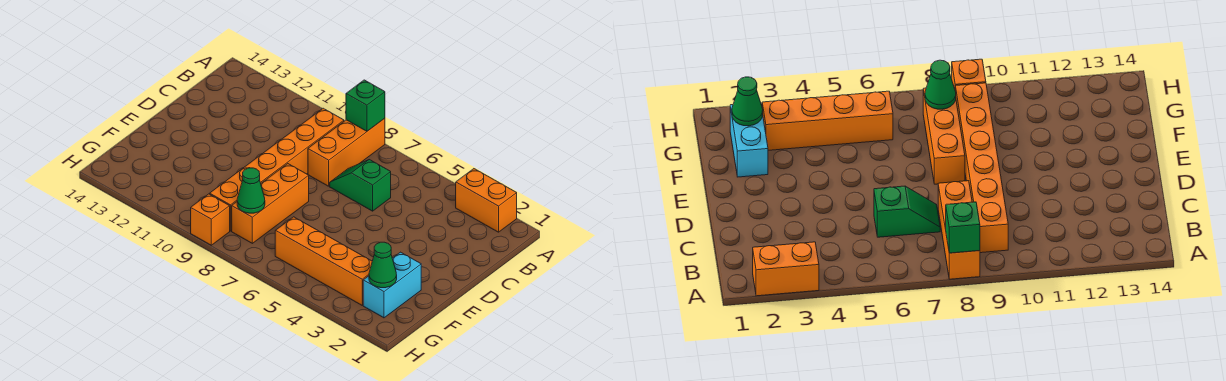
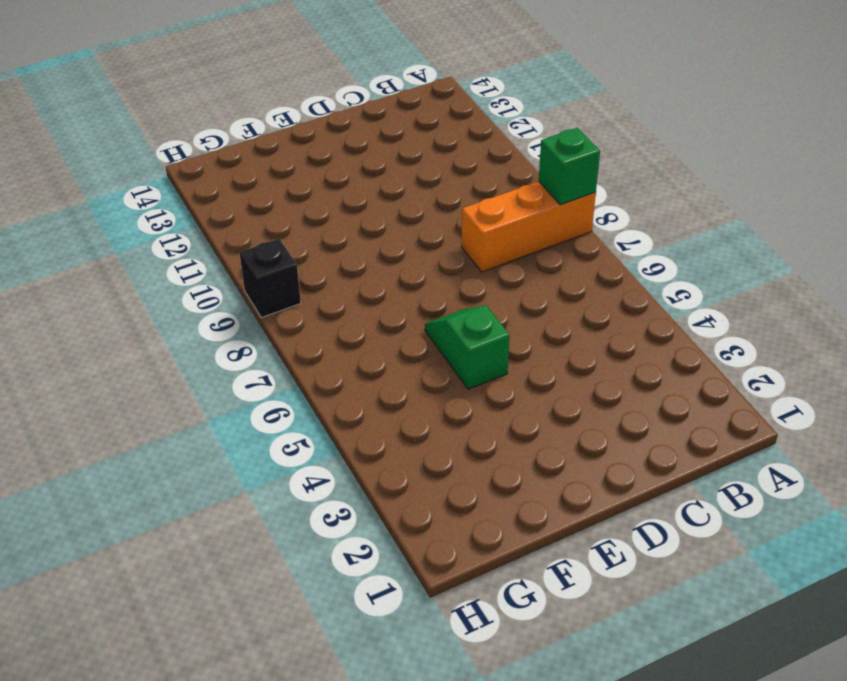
green 1x2 slope [425,306,510,389] -> green 1x2 slope moved to [330,160,391,211]
black 1x1 brick [239,239,301,318] -> orange 1x1 brick [191,194,230,245]
none -> orange 1x2 brick [456,169,517,232]
none -> orange 1x6 brick [210,108,344,231]

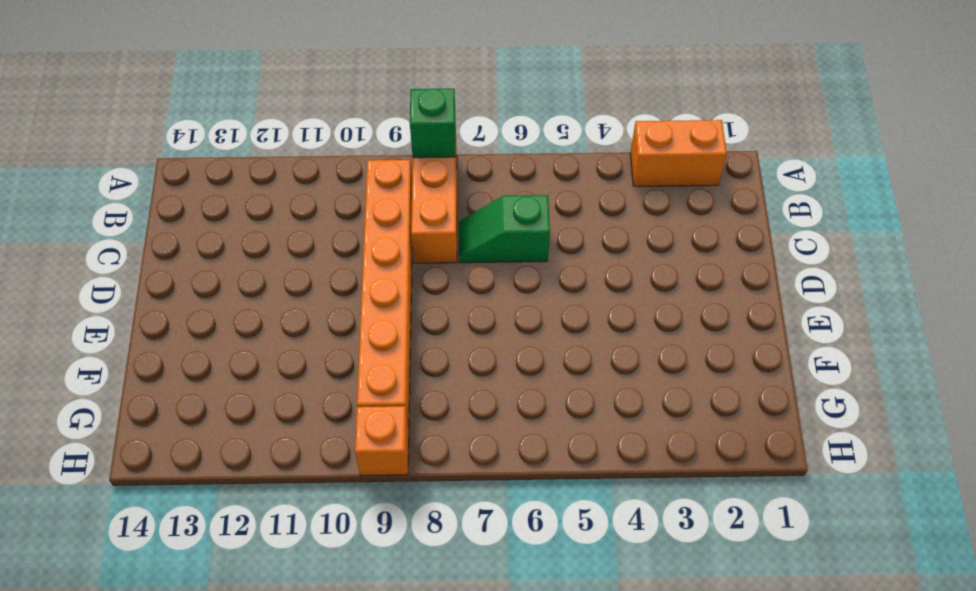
none -> orange 1x3 brick [232,164,309,243]
none -> cyan 1x2 brick [363,252,421,318]

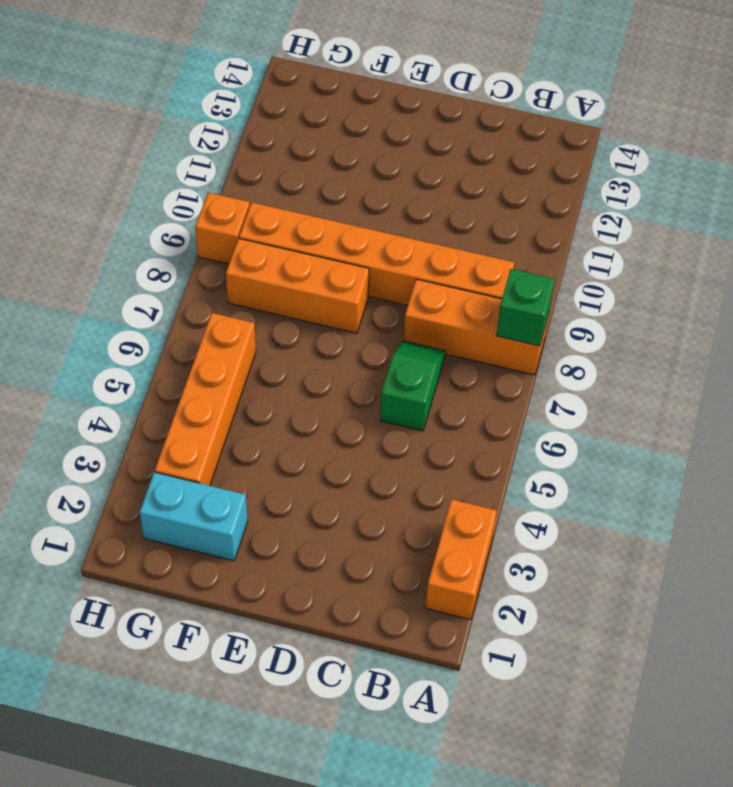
none -> green 1x1 cone [369,242,397,288]
none -> green 1x1 cone [237,168,265,213]

